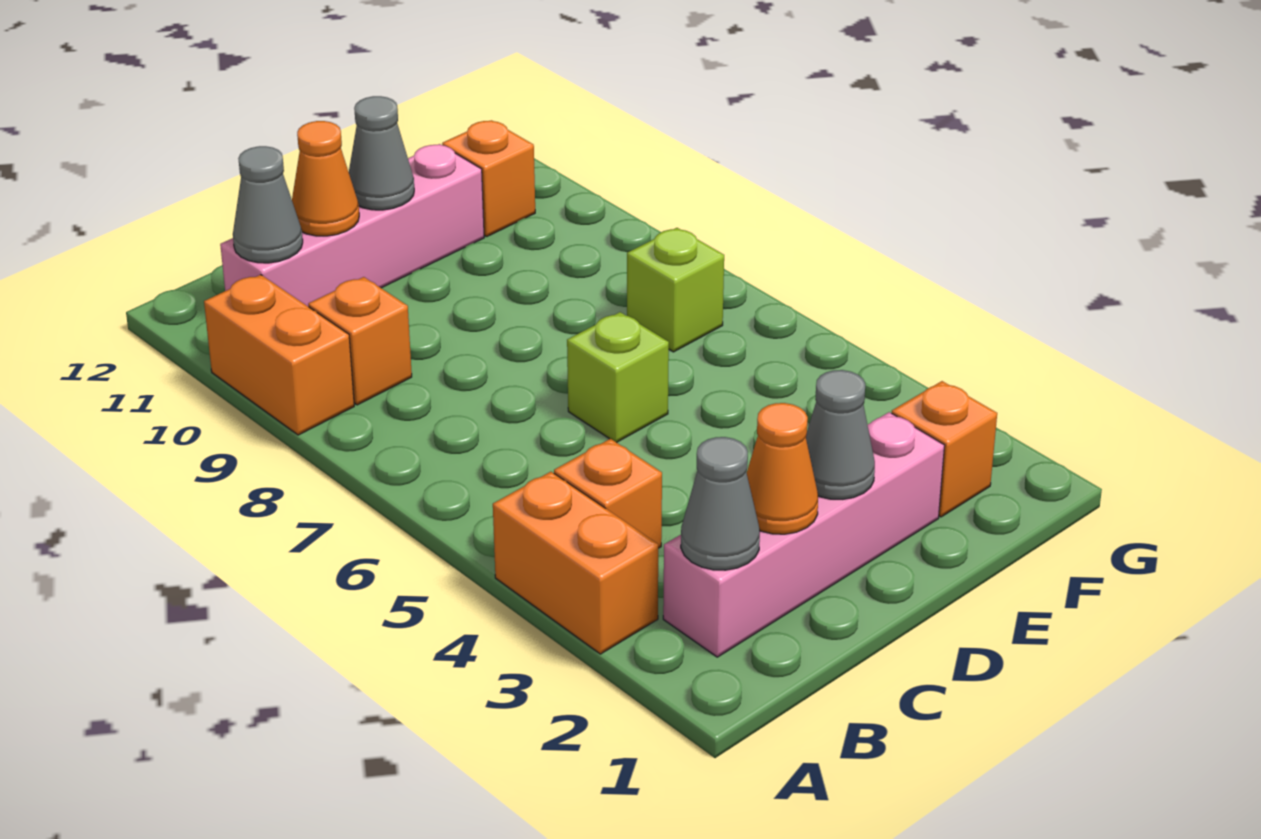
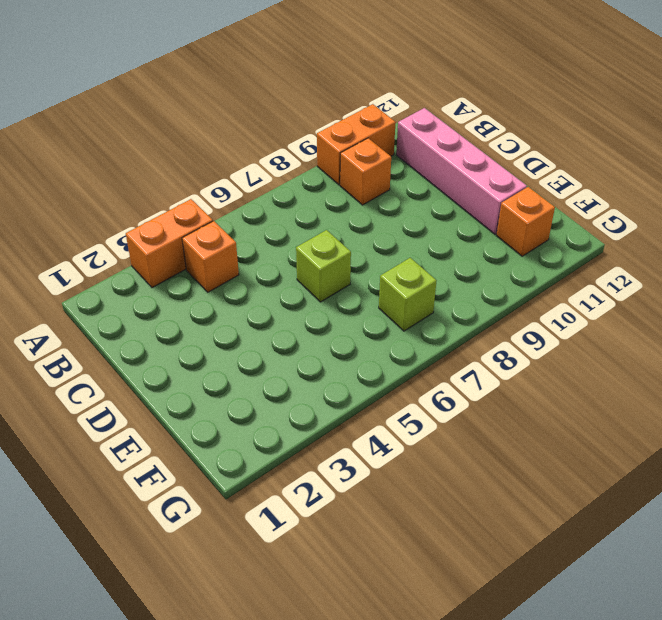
none -> pink 1x4 brick [663,412,945,657]
none -> orange 1x1 brick [892,381,997,517]
none -> grey 1x1 cone [681,437,760,570]

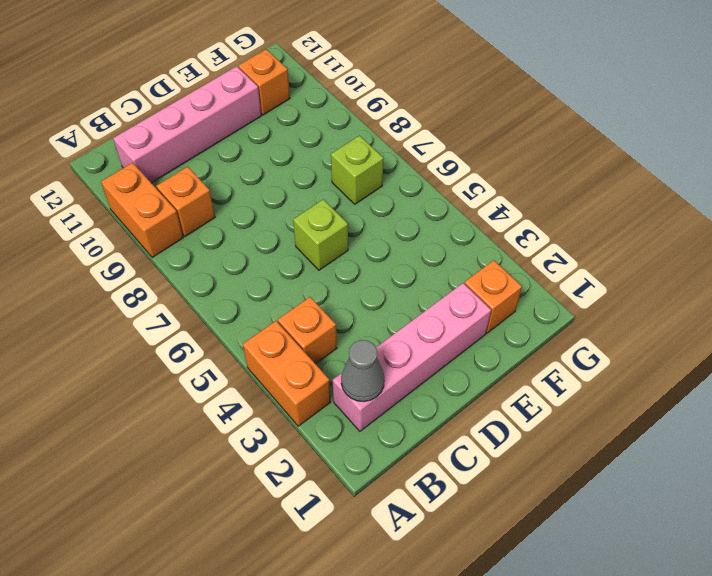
none -> grey 1x1 cone [233,146,303,263]
none -> orange 1x1 cone [746,403,818,534]
none -> orange 1x1 cone [292,121,359,236]

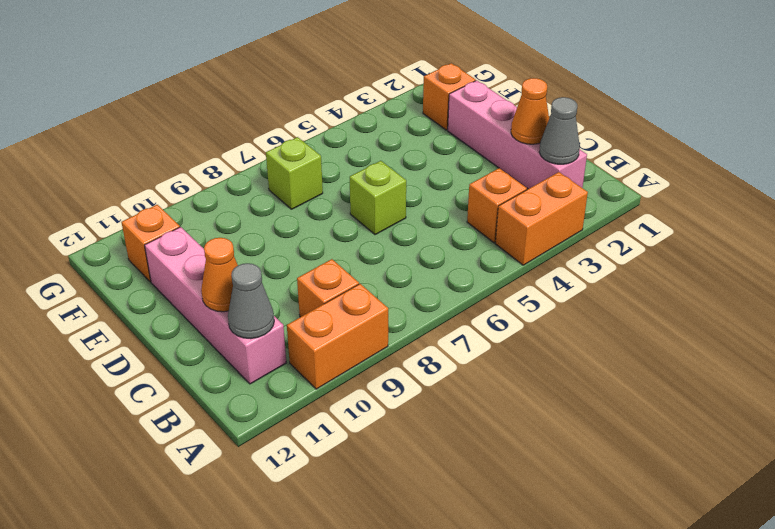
none -> grey 1x1 cone [806,370,875,499]
none -> grey 1x1 cone [349,96,414,210]

